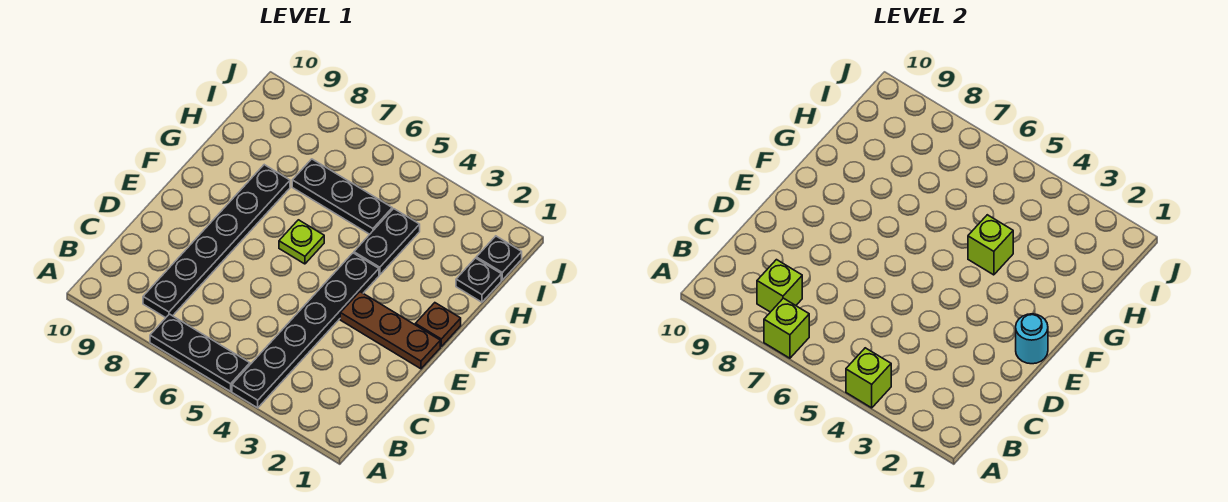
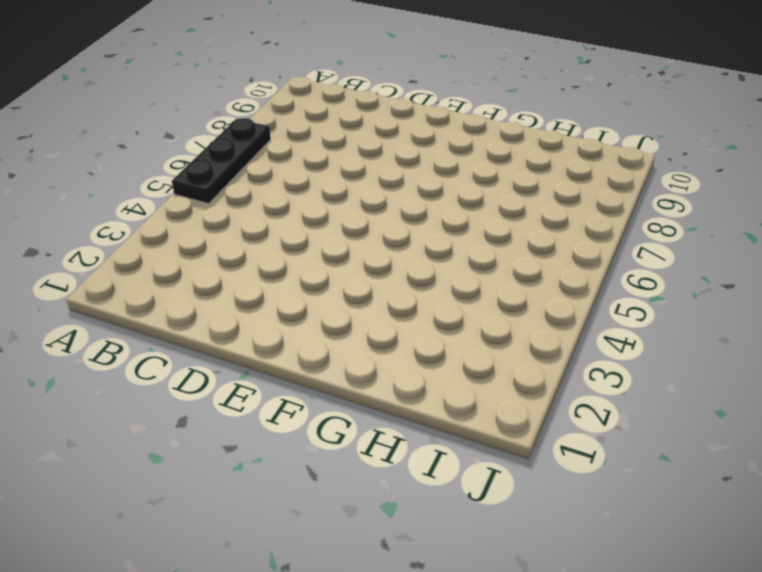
none -> black 1x6 plate [232,253,379,408]
none -> black 1x6 plate [143,165,290,318]
none -> brown 1x3 plate [340,292,440,369]

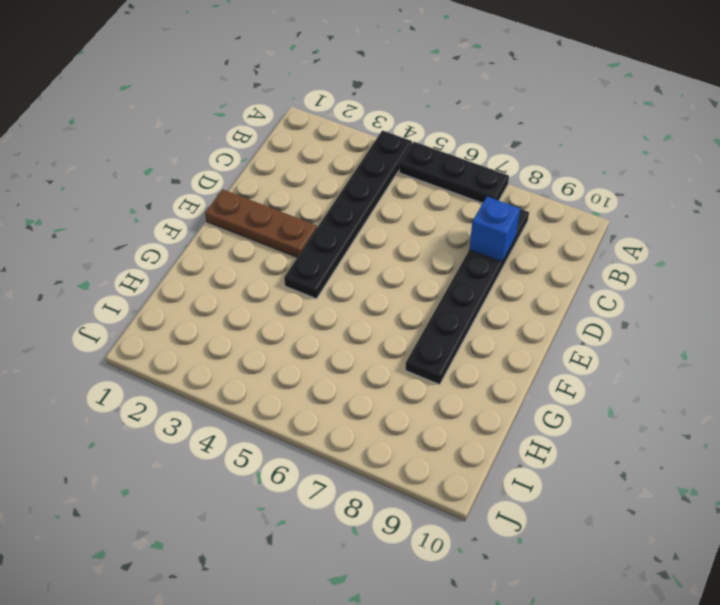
blue 1x1 brick [469,197,520,262] -> none
none -> brown 1x1 plate [415,303,461,346]
none -> lime 1x1 plate [279,220,324,264]
none -> black 1x2 plate [354,209,420,275]

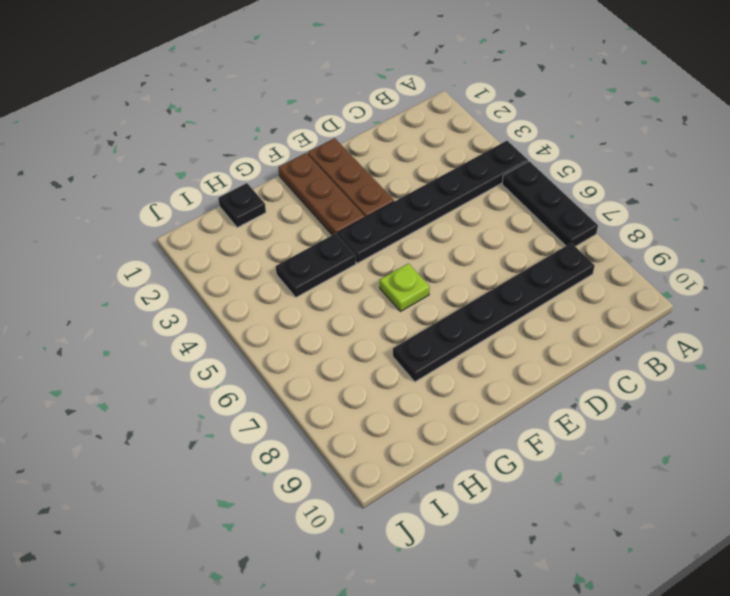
brown 1x3 plate [278,153,365,235] -> brown 1x1 plate [415,303,461,346]
none -> black 1x3 plate [292,159,392,234]
none -> black 1x1 plate [476,236,522,280]
none -> lime 1x1 brick [846,348,891,408]

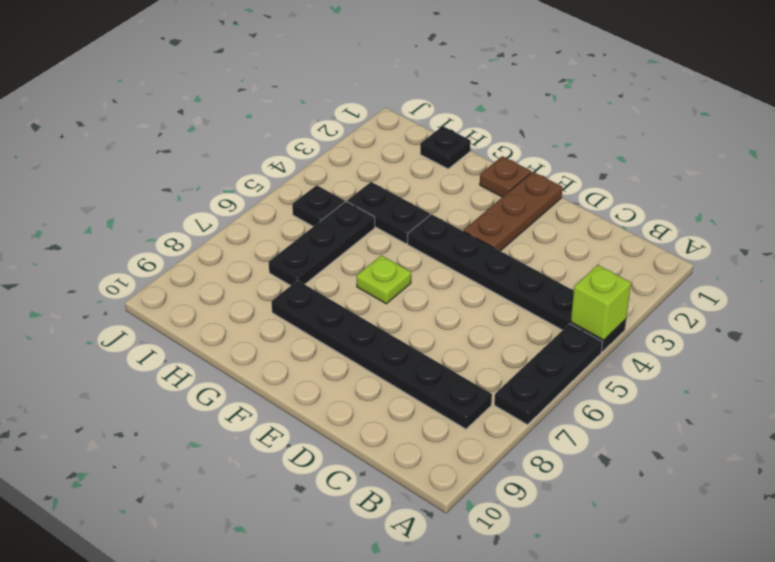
black 1x1 plate [292,185,345,227] -> black 1x1 plate moved to [476,236,522,280]
none -> lime 1x1 brick [764,298,809,358]
none -> lime 1x1 brick [757,260,802,312]
none -> cyan 1x1 round brick [1016,314,1048,364]

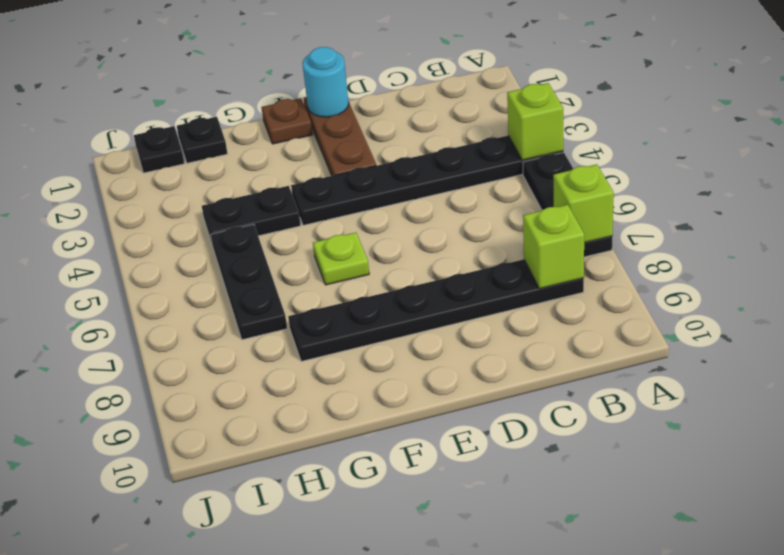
none -> lime 1x1 brick [968,215,1013,275]

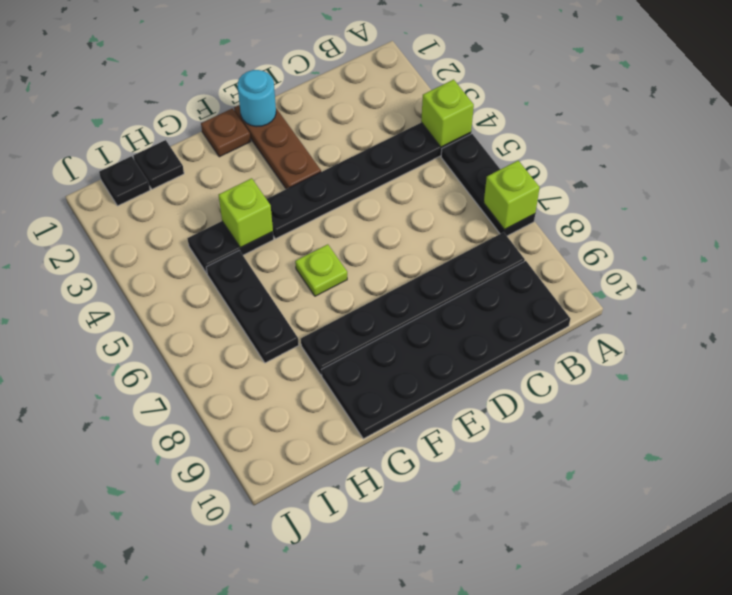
black 2x6 plate [322,261,570,439] -> none
none -> lime 1x1 brick [757,260,802,312]

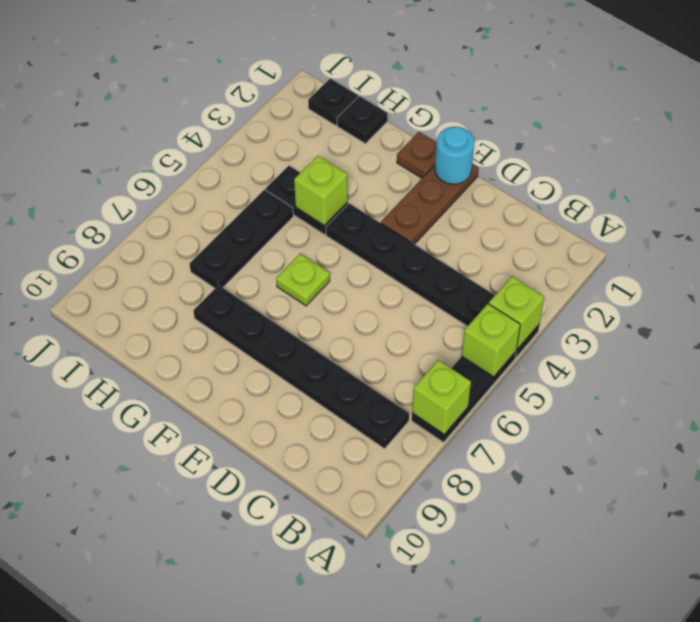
lime 1x1 brick [462,304,520,377] -> lime 1x1 brick moved to [757,260,802,312]

